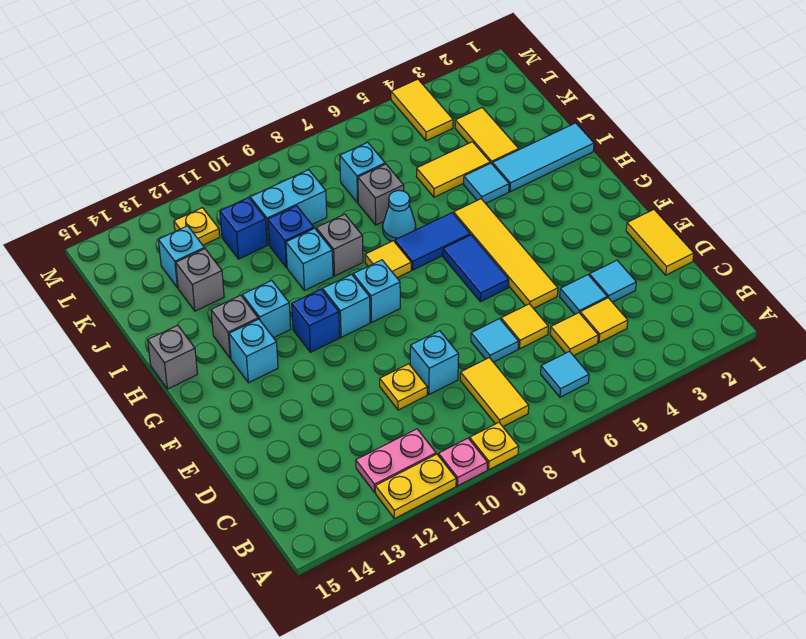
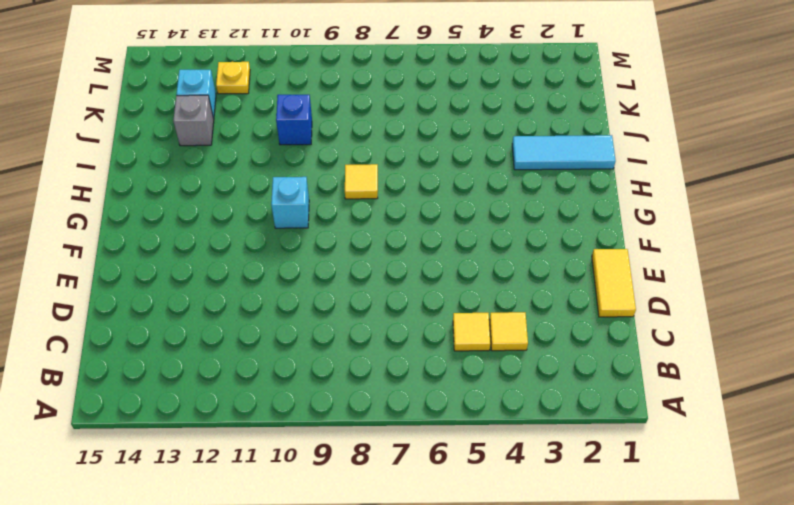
none -> yellow 1x1 plate [470,422,519,469]
none -> pink 1x1 plate [439,438,488,486]
none -> yellow 1x2 plate [375,454,456,519]
none -> cyan 1x1 tile [541,351,589,397]

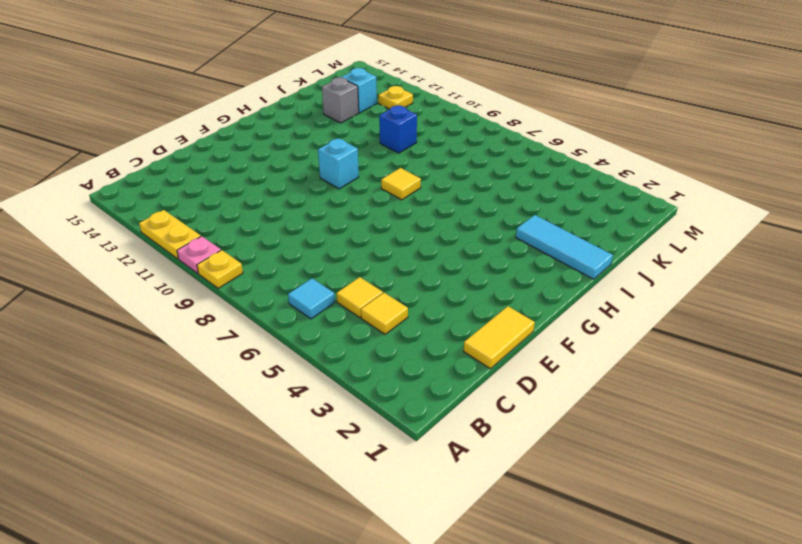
none -> yellow 1x2 tile [460,358,529,426]
none -> pink 1x2 plate [356,429,436,492]
none -> cyan 1x1 tile [589,260,636,302]
none -> cyan 1x1 tile [560,275,607,314]

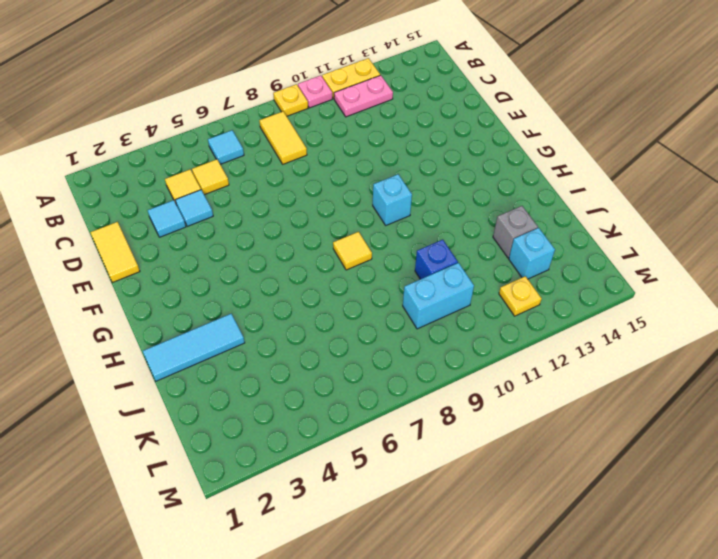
none -> yellow 1x1 tile [501,304,548,349]
none -> cyan 1x1 tile [471,319,519,362]
none -> cyan 1x1 brick [410,331,459,394]
none -> yellow 1x1 plate [380,364,428,410]

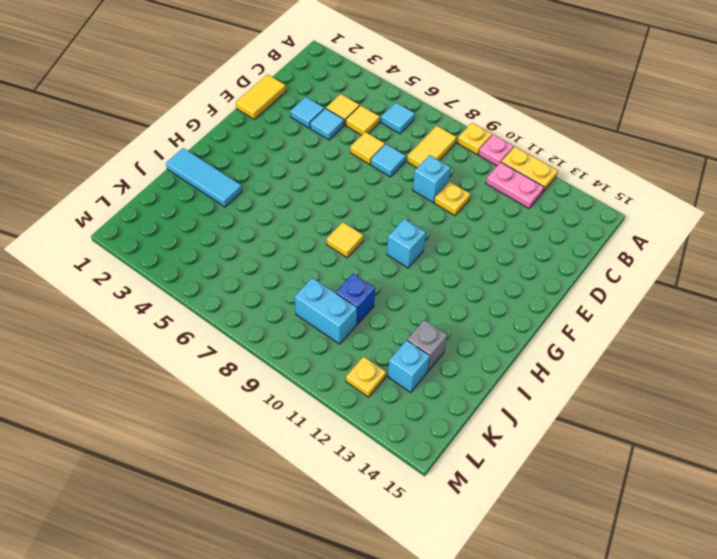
none -> yellow 1x4 tile [454,199,558,308]
none -> blue 1x2 tile [443,235,509,302]
none -> cyan 1x1 brick [353,260,400,322]
none -> blue 1x1 brick [292,289,340,352]

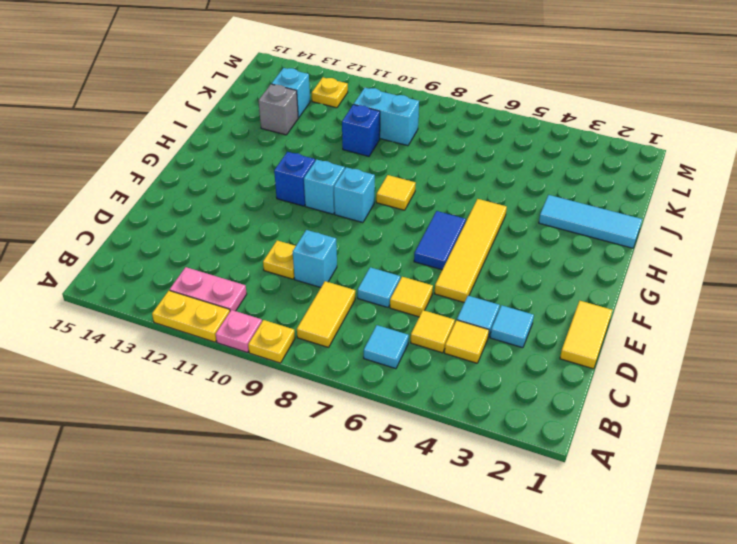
none -> cyan 1x1 brick [229,319,278,383]
none -> blue 1x2 tile [395,213,470,270]
none -> cyan 1x1 brick [242,281,291,338]
none -> grey 1x1 brick [211,295,258,358]

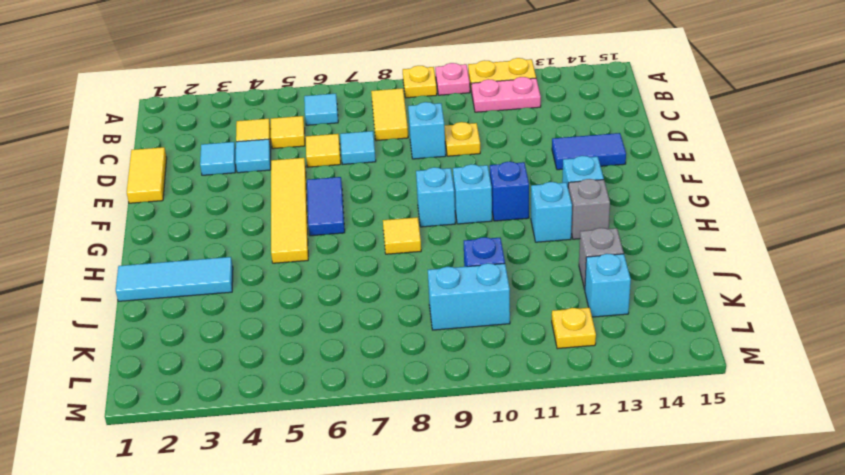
blue 1x2 tile [552,133,626,170] -> blue 1x2 tile moved to [395,213,470,270]
none -> grey 1x1 brick [148,325,197,389]
none -> cyan 1x1 tile [464,163,509,203]
none -> cyan 1x1 cone [383,190,416,242]
none -> grey 1x1 brick [316,214,363,276]

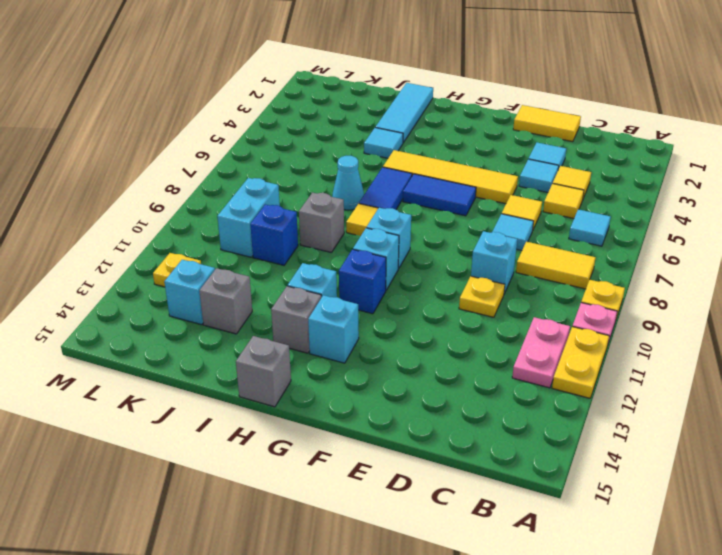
none -> cyan 1x1 brick [286,228,333,291]
none -> yellow 1x2 tile [455,108,519,163]
none -> yellow 1x2 tile [417,142,490,197]
none -> grey 1x1 brick [358,164,404,225]

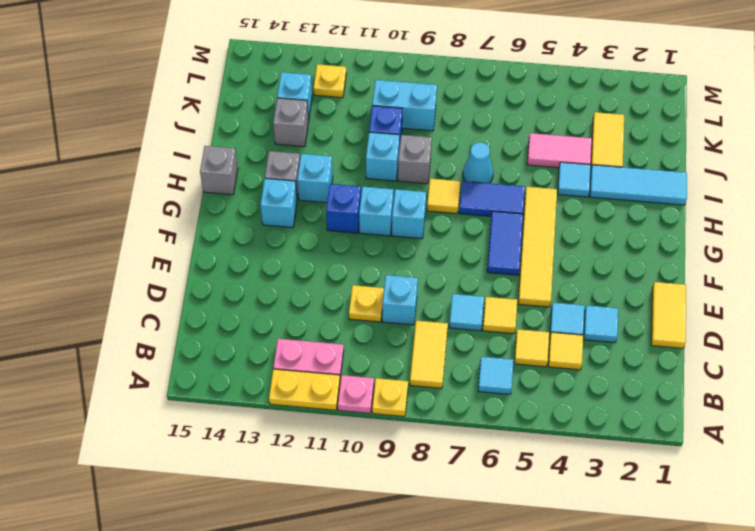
pink 1x2 tile [527,133,592,168] -> yellow 1x2 tile [417,142,490,197]
none -> grey 1x1 brick [358,164,404,225]
none -> cyan 1x1 brick [340,142,385,203]
none -> blue 1x1 brick [220,198,267,259]
none -> yellow 1x2 tile [391,79,453,141]

